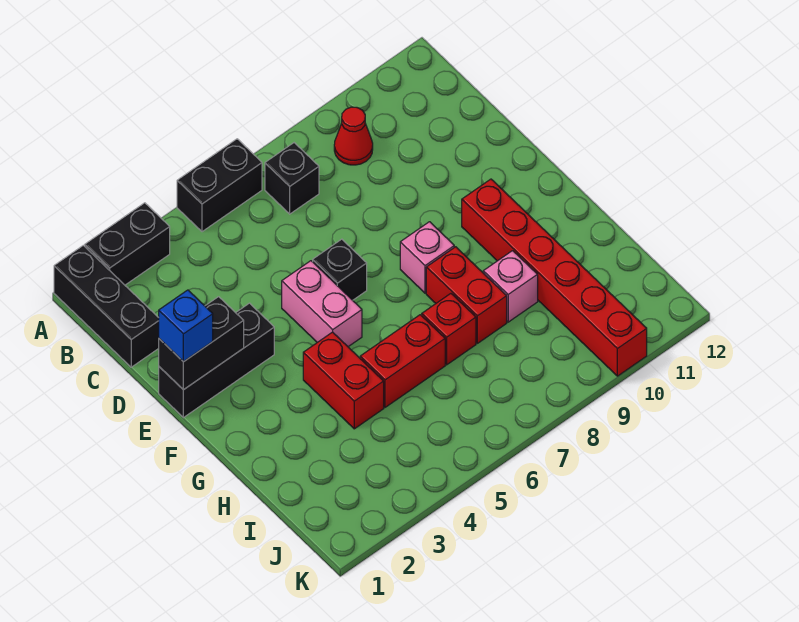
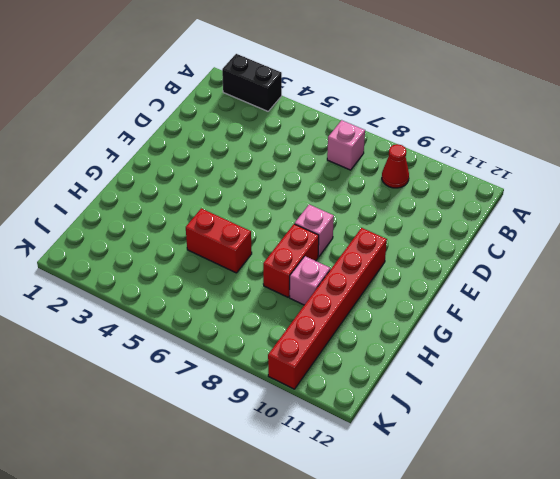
pink 1x1 brick [327,120,365,170] -> black 1x1 brick [265,143,319,214]
none -> black 1x3 brick [54,245,159,367]
none -> black 1x2 brick [177,139,262,232]
none -> black 1x3 brick [159,303,274,418]

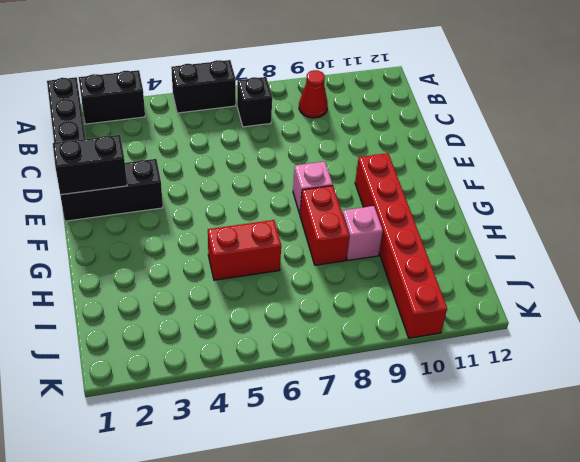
none -> pink 1x2 brick [282,261,362,347]
none -> black 1x1 brick [313,239,367,300]
none -> red 1x2 brick [303,332,384,429]

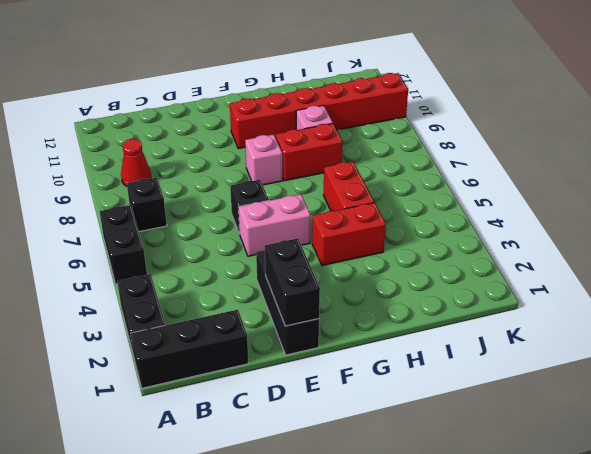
none -> red 1x1 brick [422,294,476,365]
none -> blue 1x1 brick [159,290,213,362]

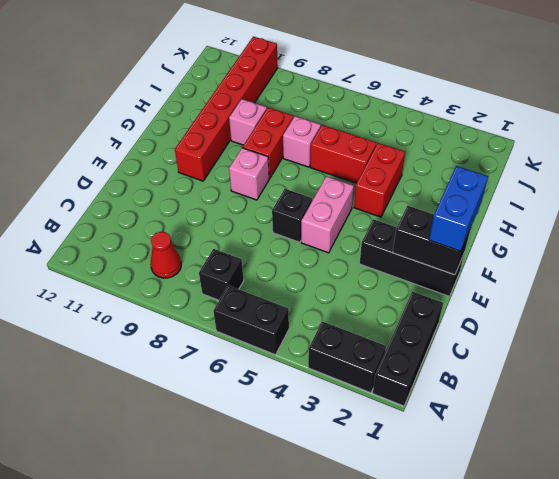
blue 1x2 brick [429,166,488,251] -> blue 1x1 brick [159,290,213,362]
pink 1x1 brick [283,116,321,167] -> red 1x1 brick [422,294,476,365]

